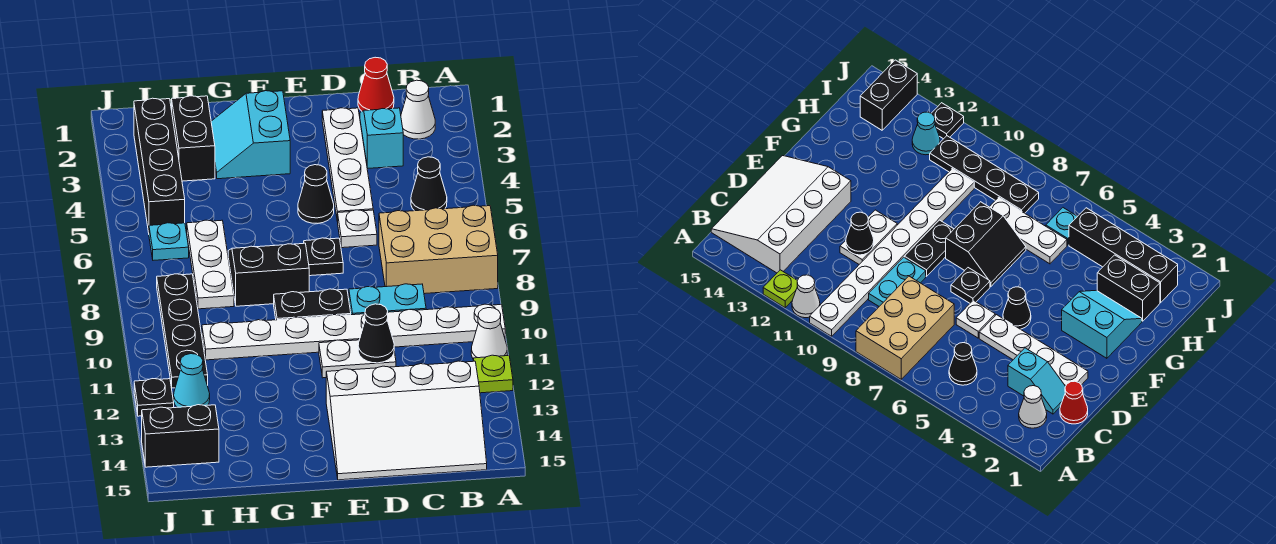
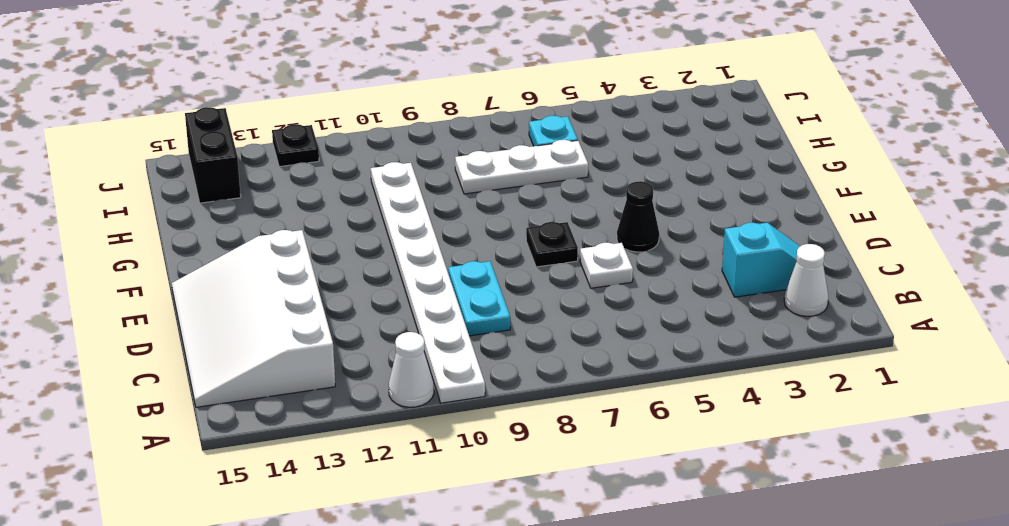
none -> tan 2x3 brick [379,205,498,294]
none -> lime 1x1 plate [473,355,513,393]
none -> black 1x1 cone [411,157,447,211]

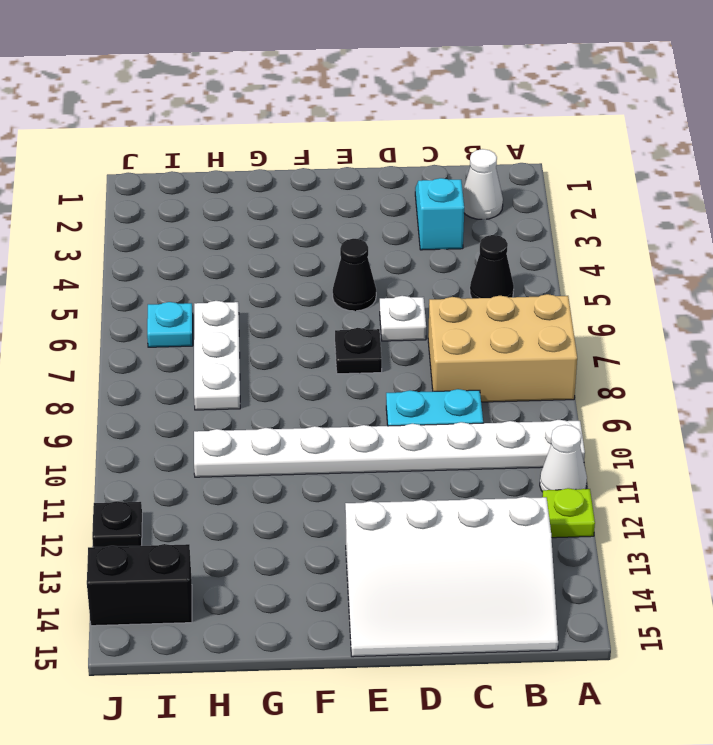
none -> red 1x1 cone [358,57,394,111]
none -> white 1x4 plate [322,108,373,222]
none -> white 1x2 plate [319,340,396,378]

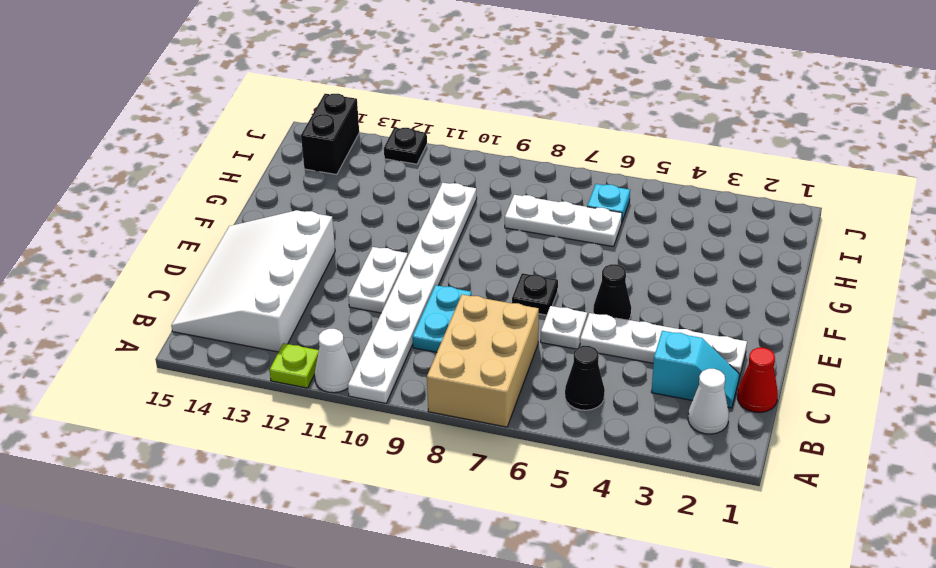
none -> black 1x2 plate [274,289,351,320]
none -> cyan 2x2 slope [211,91,290,179]
none -> black 2x2 slope [228,243,309,306]

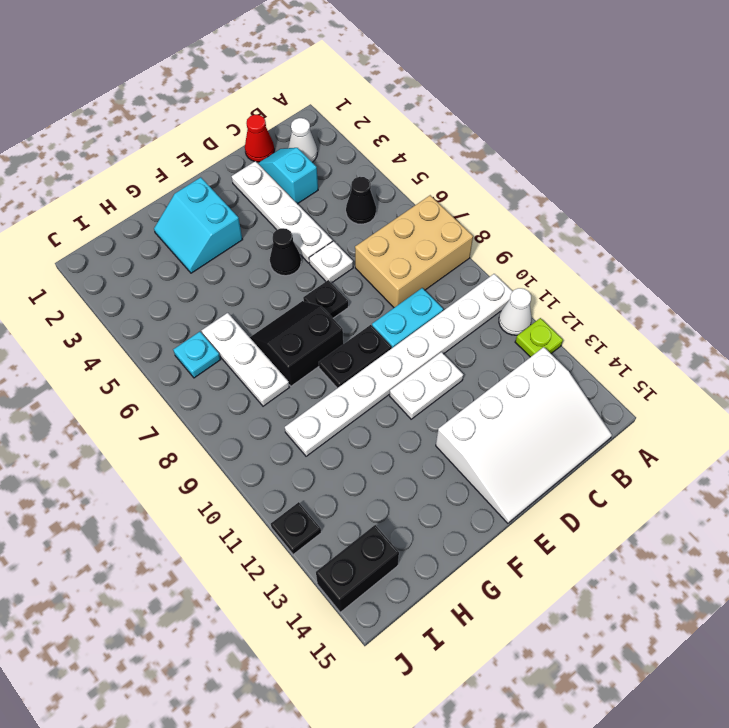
none -> black 1x2 brick [172,96,215,181]
none -> black 1x4 brick [134,98,185,233]
none -> black 1x4 plate [157,274,208,388]

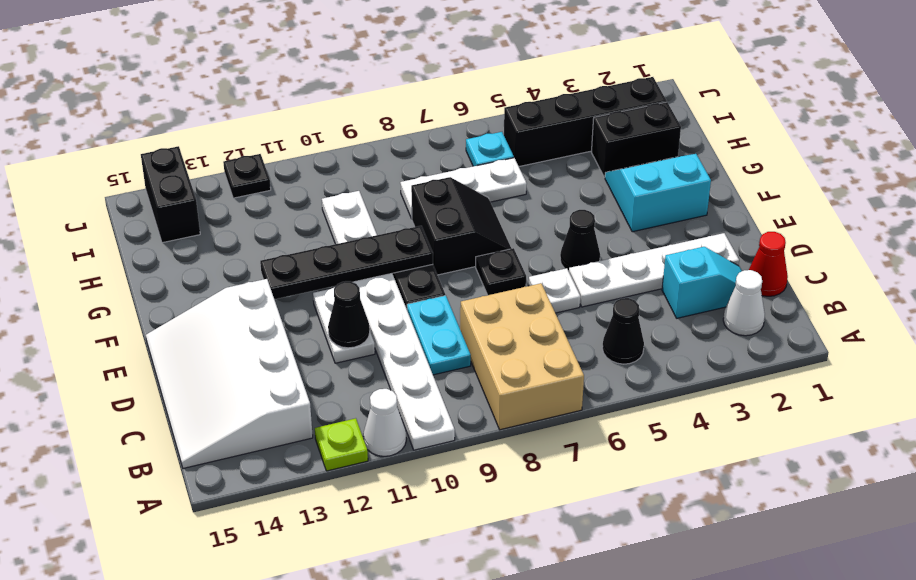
black 1x4 plate [260,226,433,299] -> black 1x4 plate moved to [157,274,208,388]
none -> cyan 1x1 cone [174,354,210,407]

